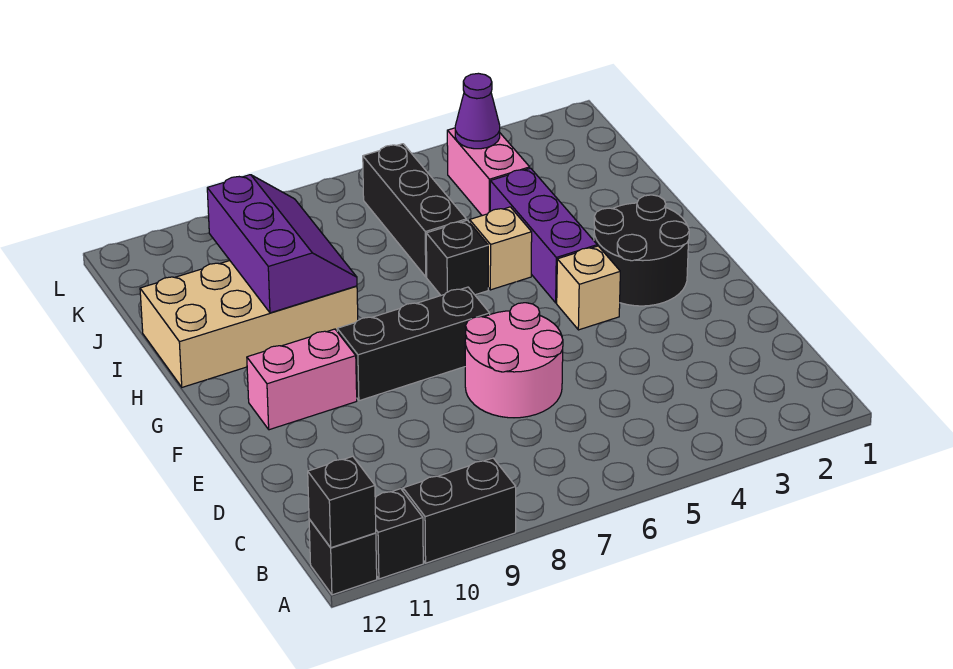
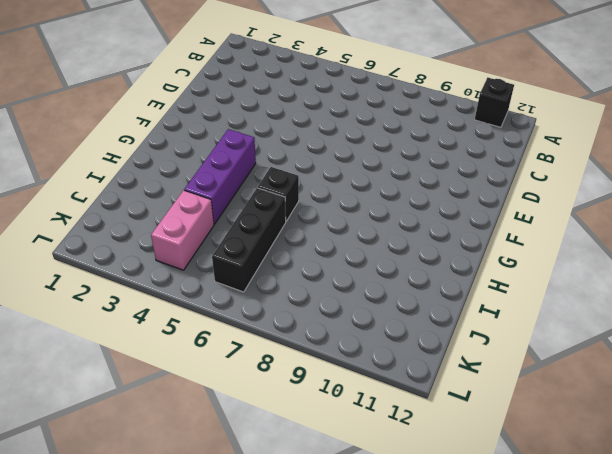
none -> black 1x2 brick [403,458,516,563]
none -> black 1x1 brick [309,519,377,595]
none -> pink 2x2 round brick [465,303,563,418]

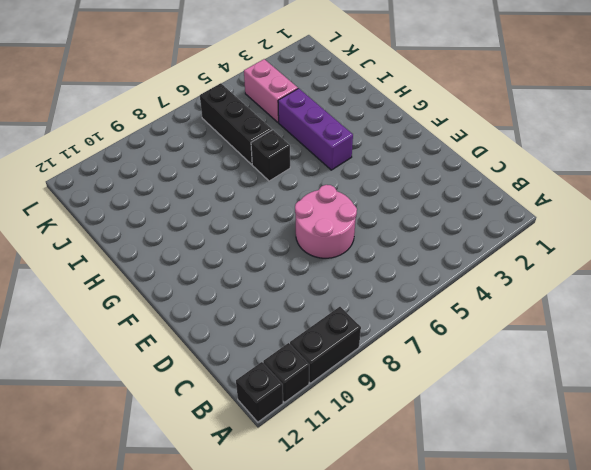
none -> black 2x2 round brick [594,195,689,306]
none -> tan 1x1 brick [557,246,620,330]
none -> black 1x3 brick [337,287,490,401]

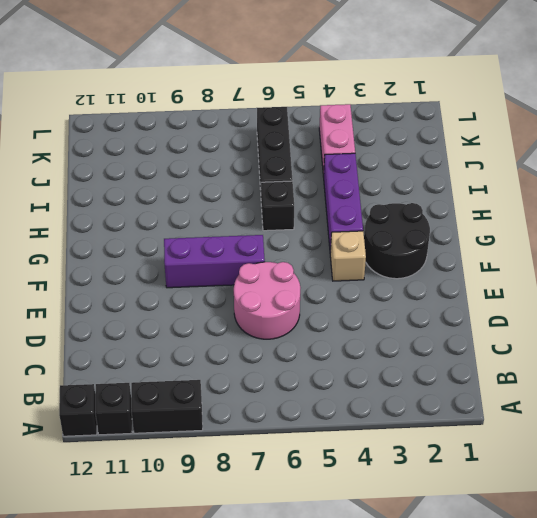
purple 1x3 brick [164,235,265,288] -> black 1x3 brick [337,287,490,401]
none -> pink 1x2 brick [247,329,357,430]
none -> tan 1x1 brick [470,207,532,290]
none -> tan 2x4 brick [140,261,358,387]

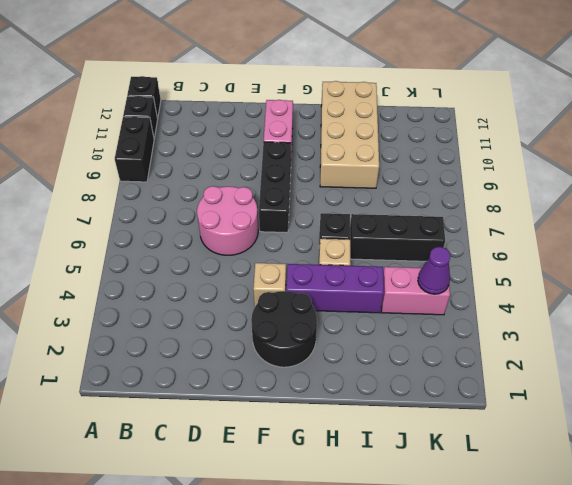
none -> black 1x1 brick [308,456,376,548]
none -> purple 2x3 slope [207,175,357,313]

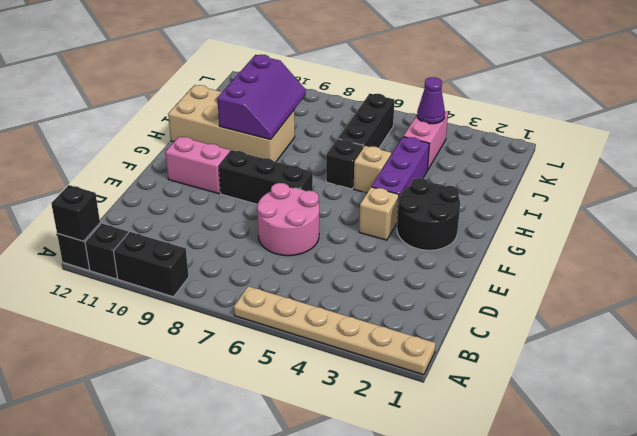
tan 1x6 plate [234,286,436,375] -> none

